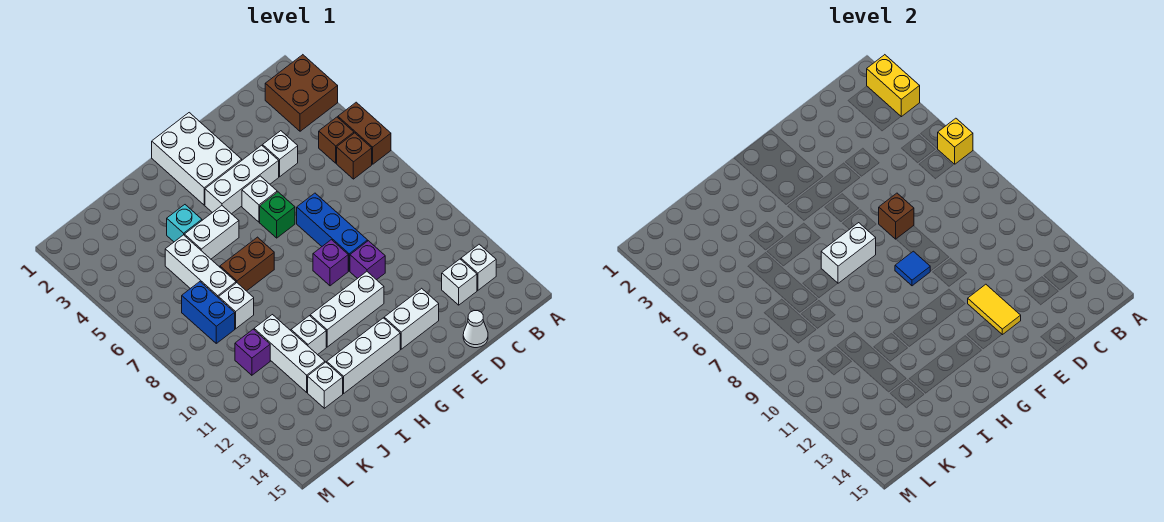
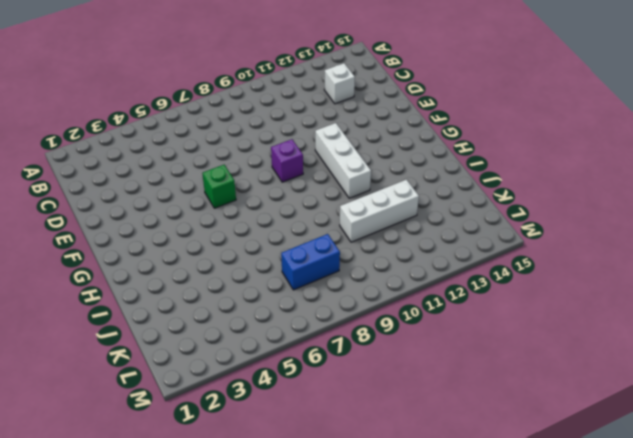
none -> brown 2x2 brick [265,55,338,131]
none -> brown 1x2 brick [338,102,391,164]
none -> brown 1x1 brick [319,117,354,163]
none -> brown 1x1 brick [337,133,372,179]

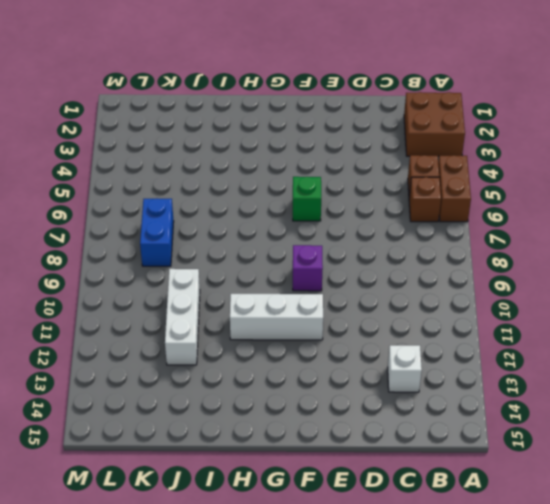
none -> white 1x1 brick [461,244,496,290]
none -> white 1x1 brick [263,131,298,177]
none -> white 1x1 cone [463,311,488,348]
none -> white 1x3 brick [205,145,279,214]

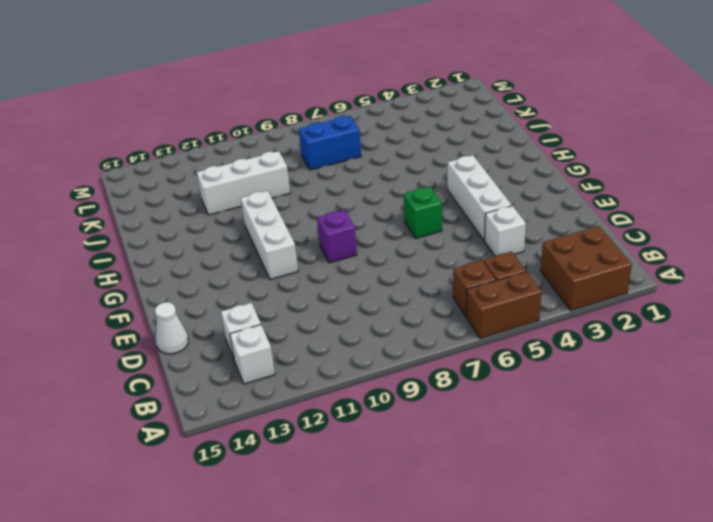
none -> blue 1x3 brick [297,193,368,271]
none -> purple 1x1 brick [350,241,385,280]
none -> white 1x2 brick [384,288,439,349]
none -> white 2x3 brick [152,113,242,205]

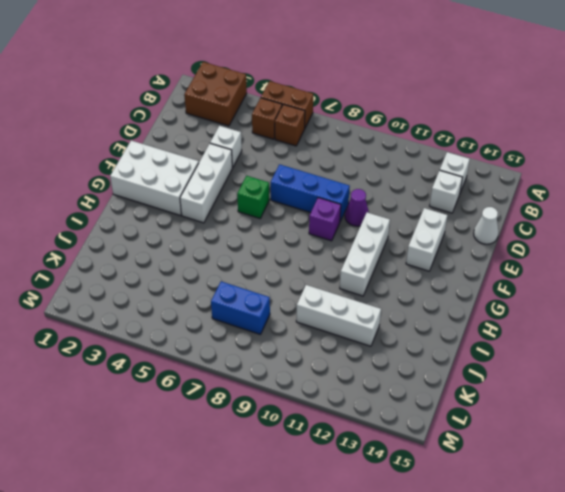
purple 1x1 cone [345,189,369,226] -> purple 1x1 brick [350,241,385,280]
none -> white 1x1 brick [242,176,277,222]
none -> white 1x3 brick [327,318,400,393]
none -> white 1x2 brick [184,206,239,259]
none -> brown 1x2 brick [220,237,274,291]

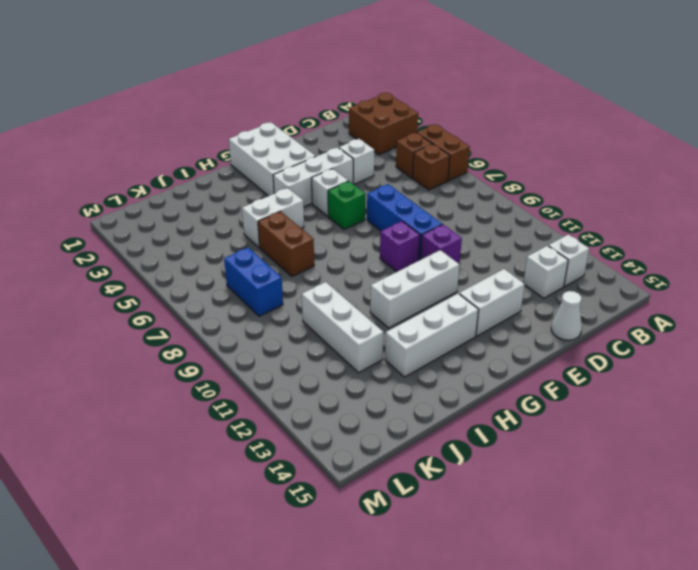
brown 1x2 brick [258,211,314,276] -> brown 1x2 brick turned to [220,237,274,291]
none -> cyan 1x1 brick [167,205,202,242]
none -> white 1x1 brick [291,316,326,355]
none -> white 1x3 brick [165,235,236,298]
none -> white 1x1 brick [219,283,254,329]

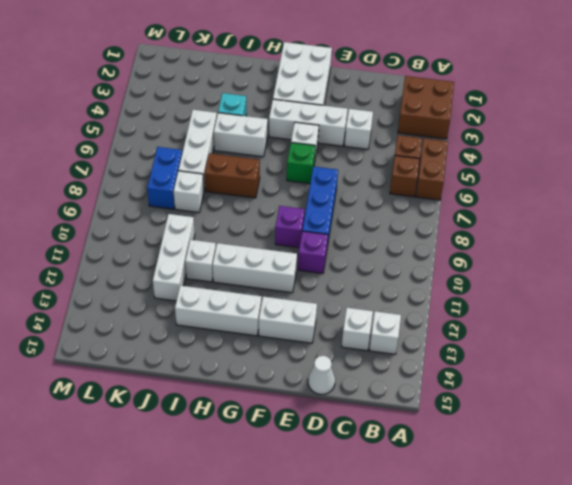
none -> white 1x1 brick [308,362,343,408]
none -> purple 1x1 brick [235,329,270,375]
none -> yellow 1x2 brick [867,55,920,117]
none -> yellow 1x1 brick [938,118,973,164]

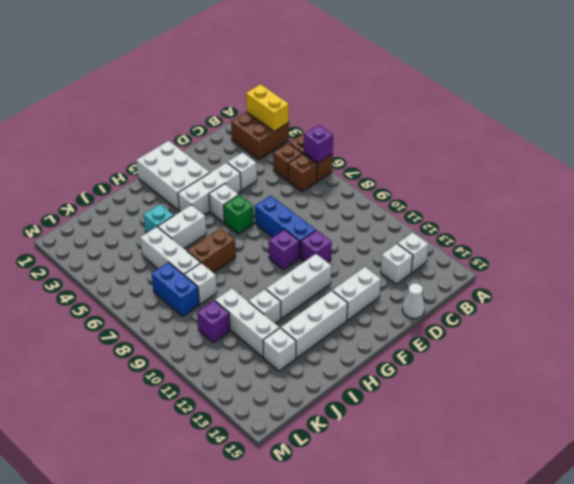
purple 1x1 brick [304,125,333,163] -> yellow 1x1 brick [938,118,973,164]
none -> brown 1x1 brick [879,193,914,239]
none -> yellow 1x2 tile [968,284,1021,335]
none -> blue 1x1 tile [895,251,930,286]
none -> white 1x2 brick [821,223,876,283]

